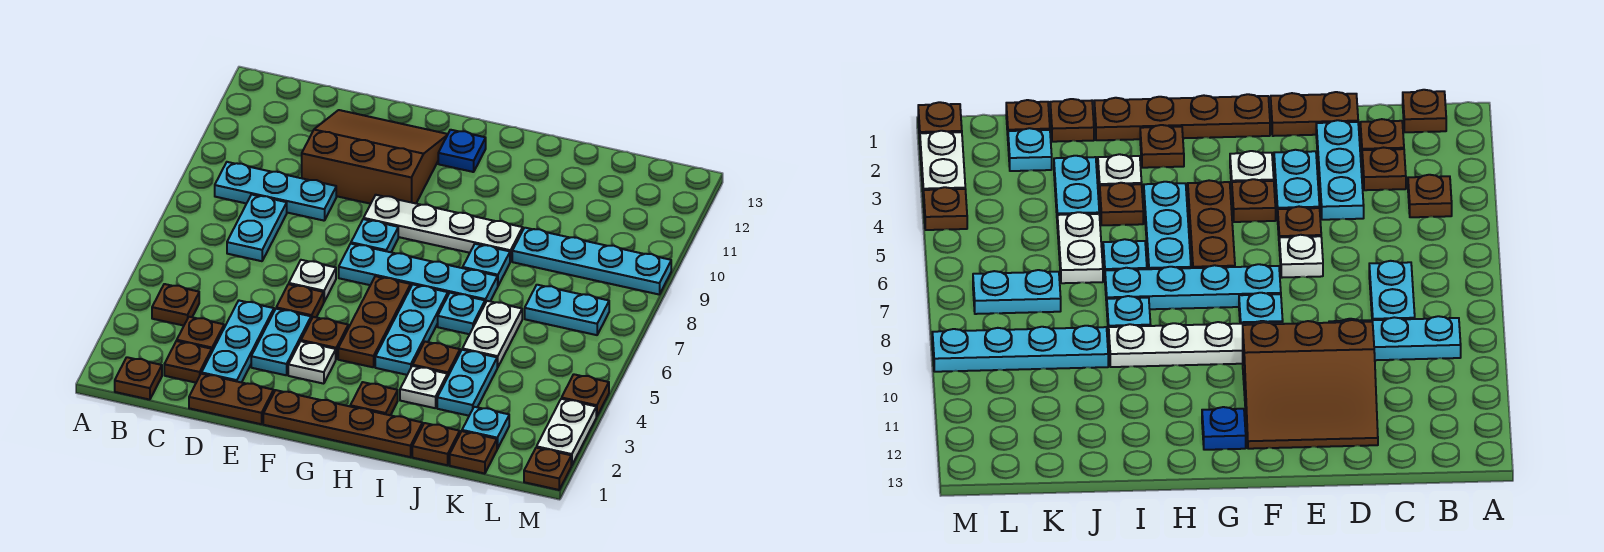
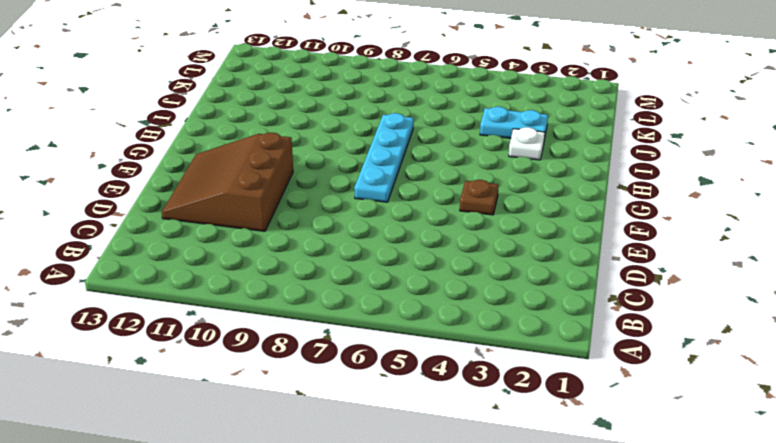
none -> brown 1x1 plate [115,357,162,400]
none -> brown 1x1 plate [152,284,199,326]
none -> cyan 1x3 plate [215,162,336,221]
none -> brown 1x1 plate [164,341,212,383]

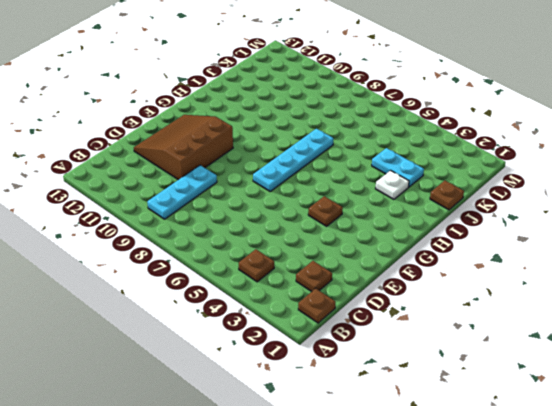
none -> brown 1x1 plate [177,317,224,351]
none -> cyan 1x2 plate [227,195,287,261]
none -> brown 1x2 plate [189,374,274,424]
none -> cyan 1x3 plate [202,301,274,383]

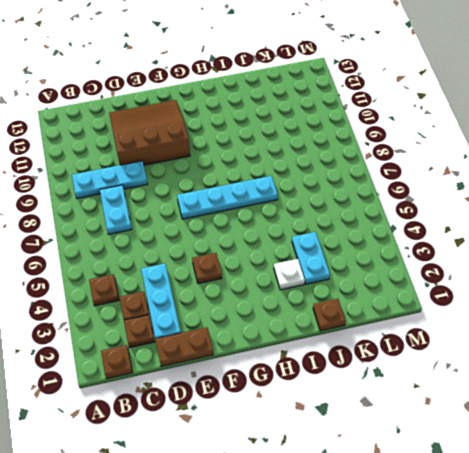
none -> cyan 1x2 plate [251,309,311,375]
none -> brown 1x1 plate [276,284,324,319]
none -> white 1x1 plate [289,260,336,301]
none -> brown 1x4 plate [263,390,422,457]

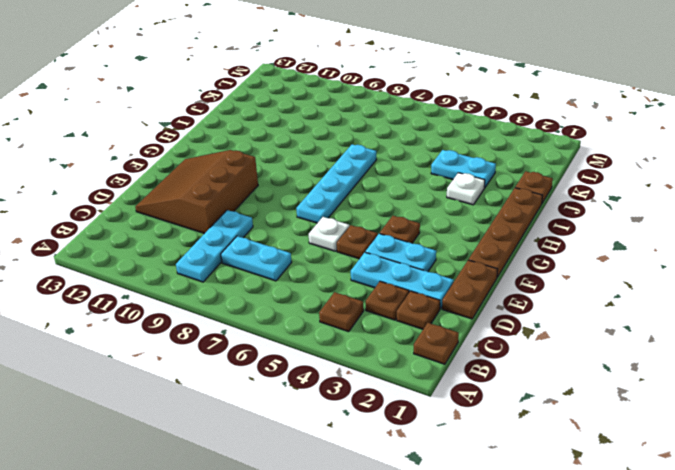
none -> white 1x1 plate [288,341,336,384]
none -> cyan 1x1 plate [351,219,398,252]
none -> white 1x4 plate [364,195,523,262]
none -> brown 1x3 plate [338,276,411,367]

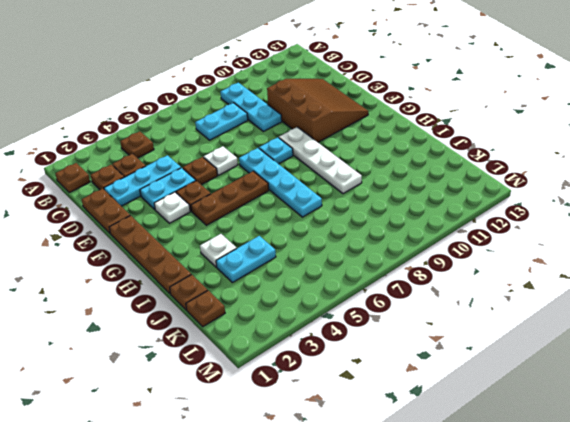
none -> blue 1x1 plate [438,130,486,172]
none -> brown 1x1 plate [350,382,398,415]
none -> cyan 1x3 plate [375,284,448,375]
none -> brown 1x1 plate [413,342,460,377]

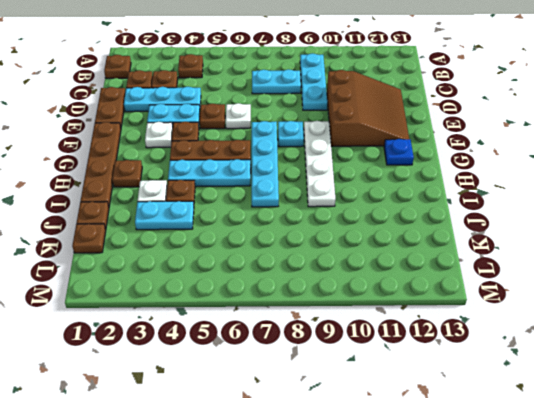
none -> cyan 1x1 plate [438,293,485,334]
none -> cyan 1x1 plate [463,244,510,286]
none -> white 1x2 plate [462,301,522,367]
none -> cyan 1x4 plate [512,228,671,294]

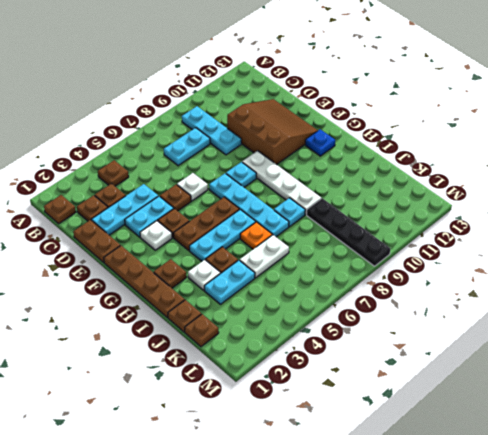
orange 1x1 plate [240,222,272,249] -> cyan 1x1 plate [438,293,485,334]
black 1x4 plate [307,198,390,266] -> cyan 1x4 plate [512,228,671,294]
none -> cyan 1x1 plate [462,407,509,449]
none -> cyan 1x2 plate [525,285,609,335]
none -> brown 1x1 plate [524,448,571,490]
none -> white 1x2 plate [537,399,596,466]

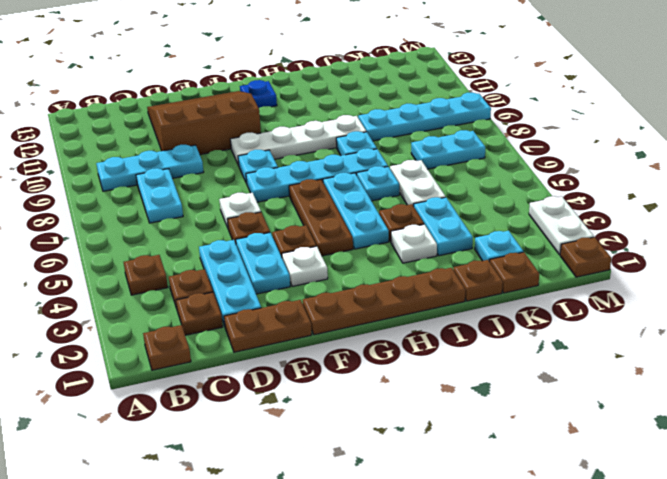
none -> brown 1x1 plate [350,382,398,415]
none -> brown 1x1 plate [562,374,609,417]

